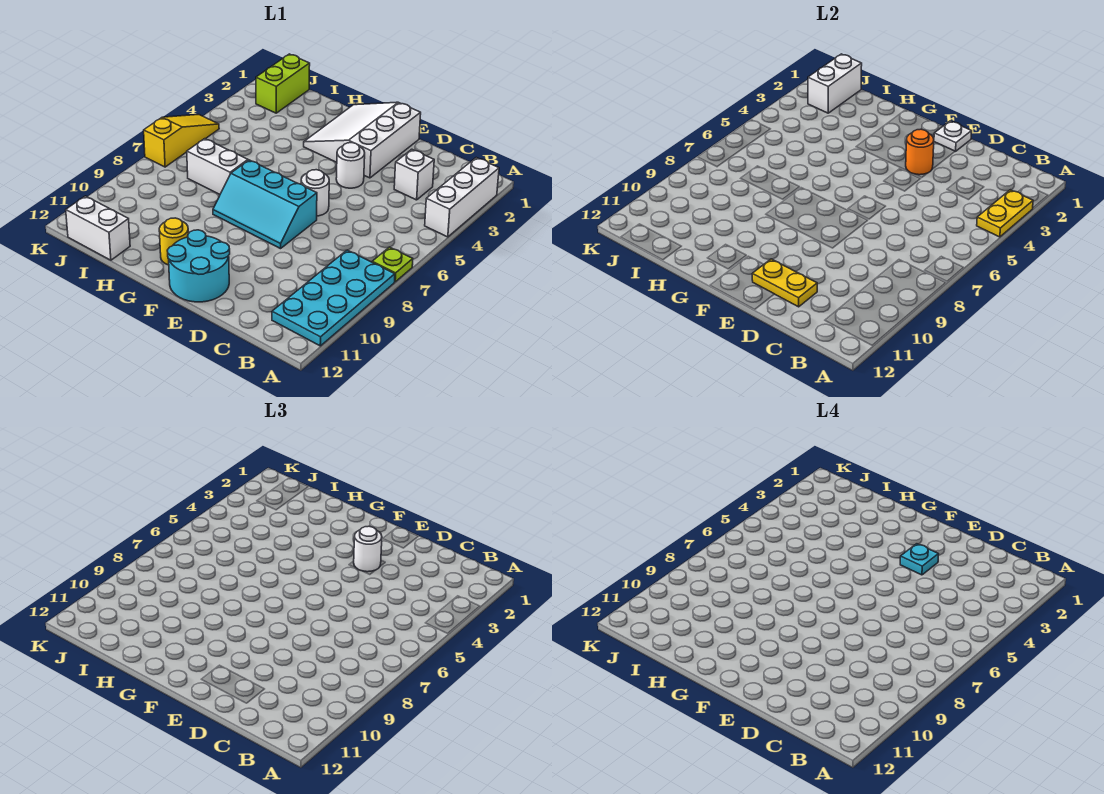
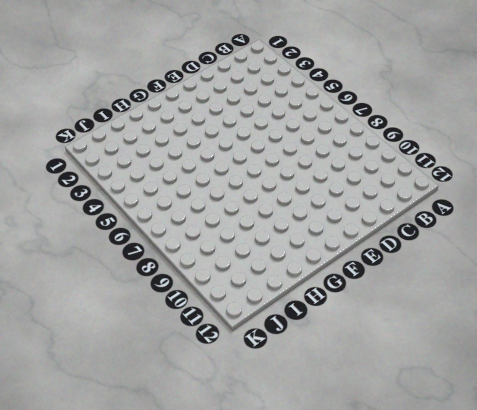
none -> white 1x3 brick [425,158,499,237]
none -> lime 1x1 plate [372,247,413,282]
none -> cyan 2x4 plate [272,250,395,346]

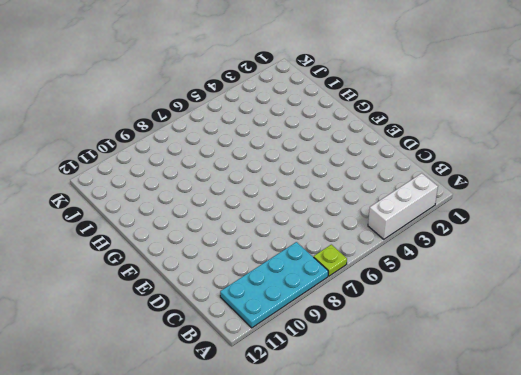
none -> white 1x1 brick [394,149,434,200]
none -> white 3x3 slope [304,102,421,178]
none -> white 1x1 round brick [336,143,365,188]

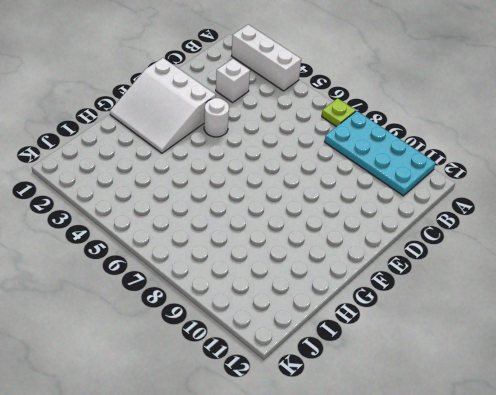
none -> white 1x1 round brick [301,170,329,216]
none -> cyan 2x3 slope [213,160,317,249]
none -> cyan 2x2 round brick [167,230,230,302]

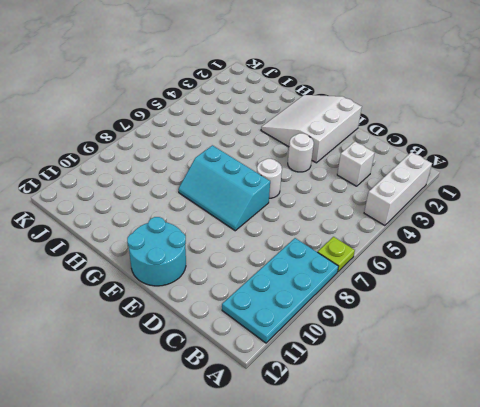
none -> yellow 1x1 round brick [159,218,188,265]
none -> white 1x2 brick [187,139,248,194]
none -> white 1x2 brick [66,196,130,260]

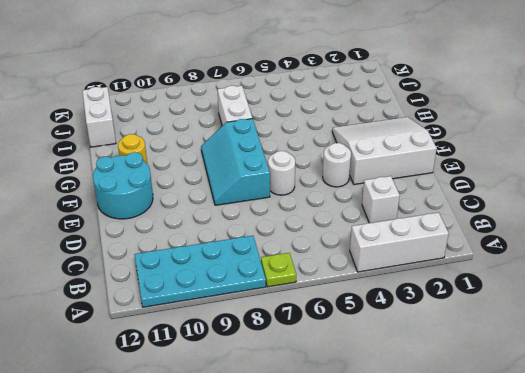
none -> lime 1x2 brick [256,54,310,113]
none -> yellow 1x3 slope [144,115,219,167]
none -> yellow 1x2 plate [977,190,1033,237]

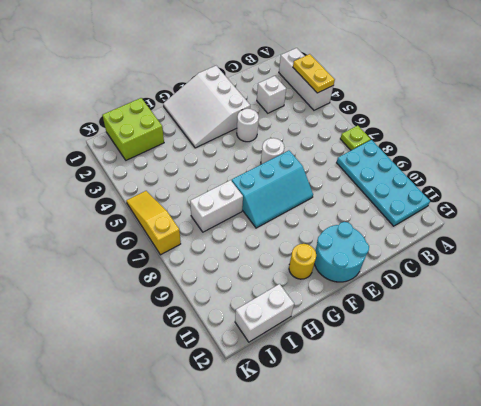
lime 2x2 brick [102,98,164,160] -> lime 1x2 brick [256,54,310,113]
none -> yellow 1x2 plate [752,259,817,307]
none -> white 1x1 plate [934,121,972,151]
none -> orange 1x1 round brick [906,129,934,175]

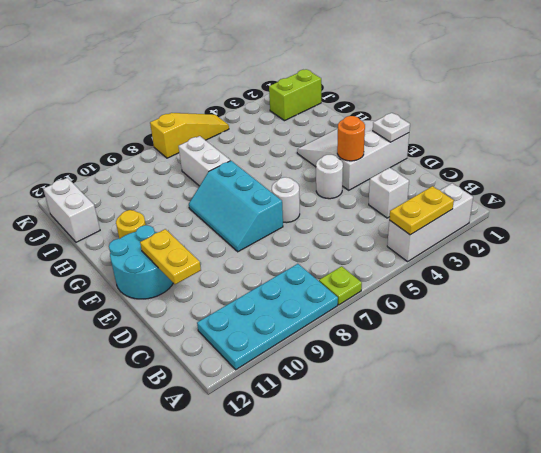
none -> white 1x2 brick [808,54,862,113]
none -> white 1x1 round brick [354,526,382,572]
none -> cyan 1x1 plate [900,544,938,575]

